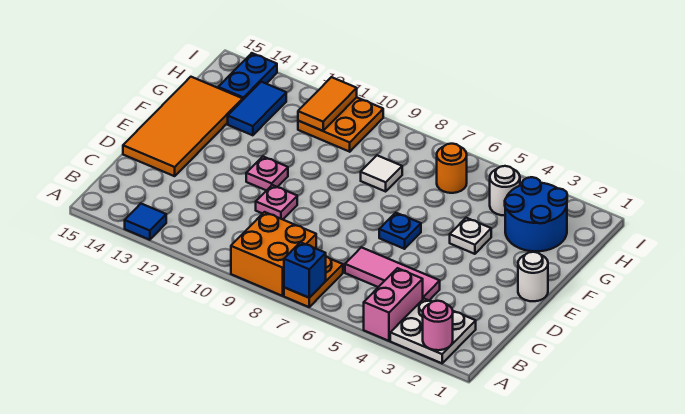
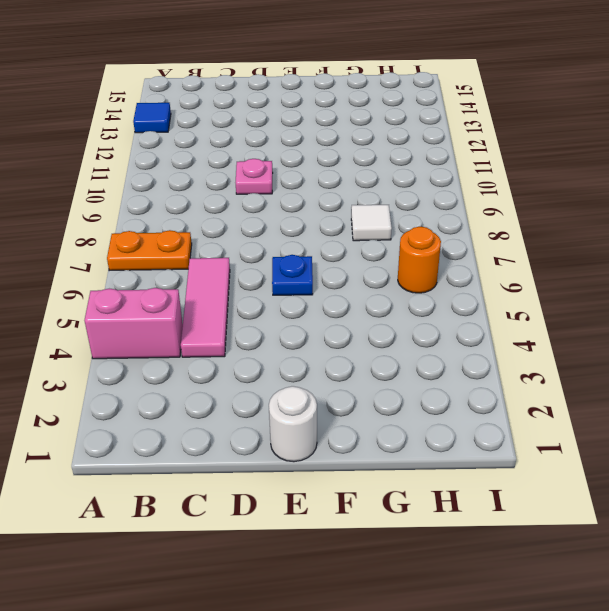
none -> white 2x2 plate [390,299,476,363]
none -> orange 2x2 brick [231,212,316,296]
none -> orange 2x4 tile [123,77,243,176]

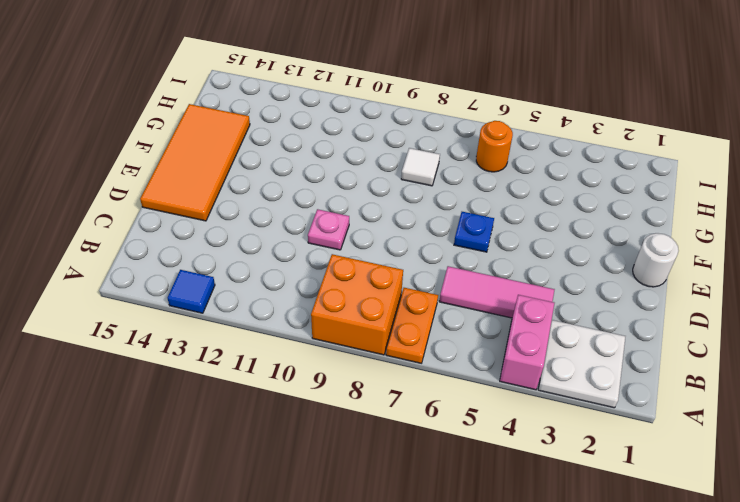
none -> pink 1x1 plate [246,157,288,191]
none -> white 1x1 plate [450,218,491,254]
none -> blue 2x2 round brick [505,177,567,251]

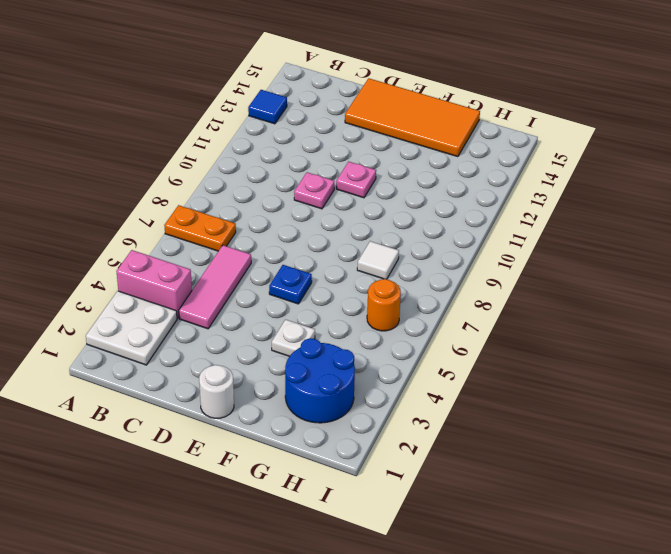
none -> orange 2x2 brick [231,212,316,296]
none -> blue 1x2 tile [228,82,286,135]
none -> white 1x1 round brick [490,166,520,215]

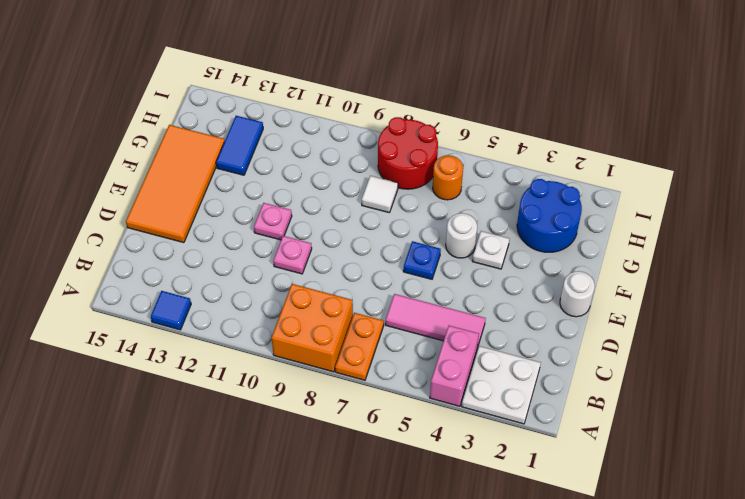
white 1x1 round brick [446,213,477,258] -> white 1x1 round brick moved to [490,166,520,215]
red 2x2 round brick [378,117,438,189] -> none
none -> orange 2x2 plate [298,97,383,152]
none -> blue 1x2 plate [218,53,277,99]
none -> pink 1x1 round brick [423,301,453,350]

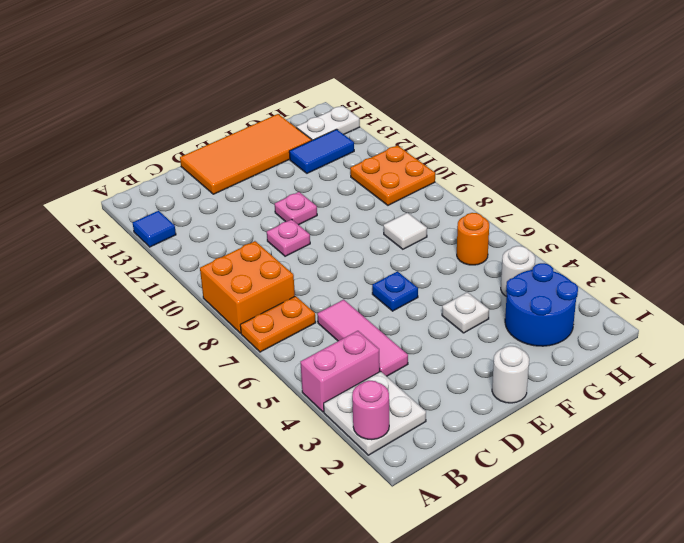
white 1x2 plate [296,106,360,140] -> blue 1x2 plate [218,53,277,99]
none -> blue 1x1 brick [284,242,326,298]
none -> orange 1x2 tile [298,77,357,131]

